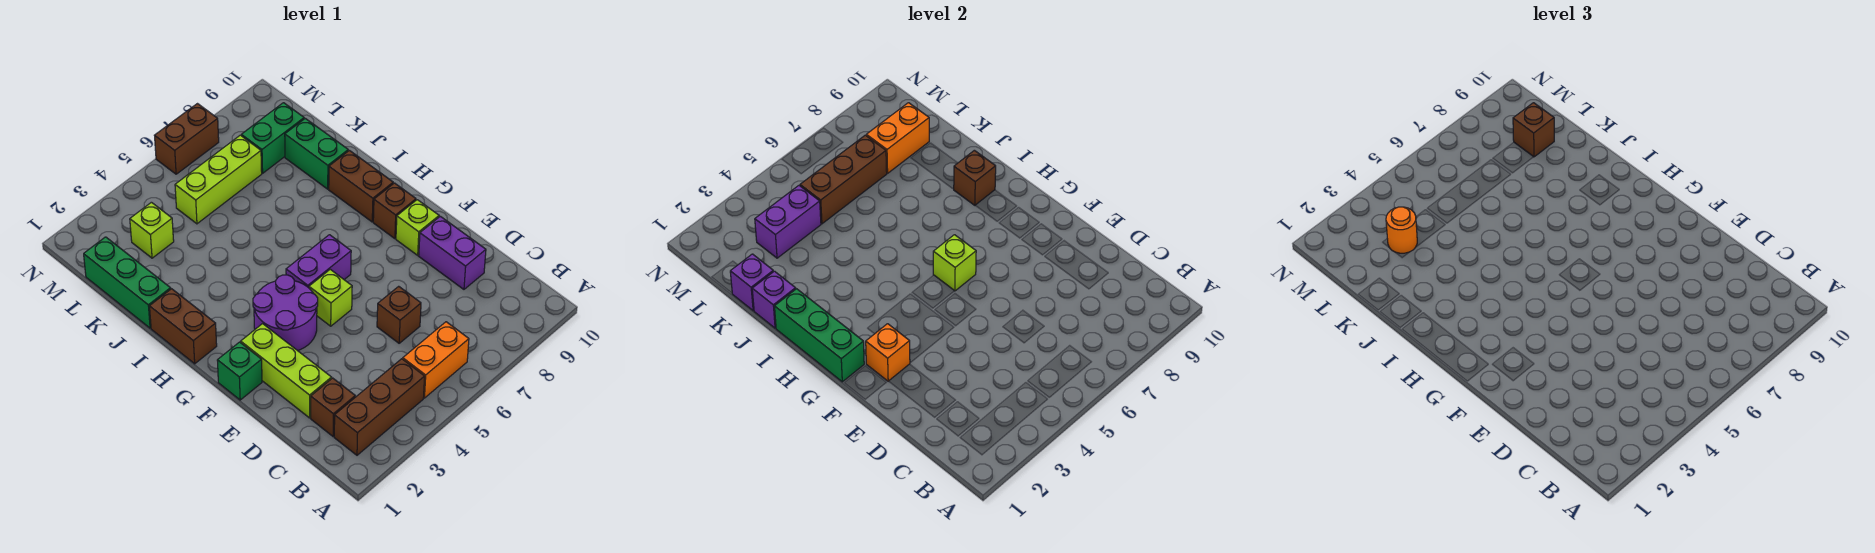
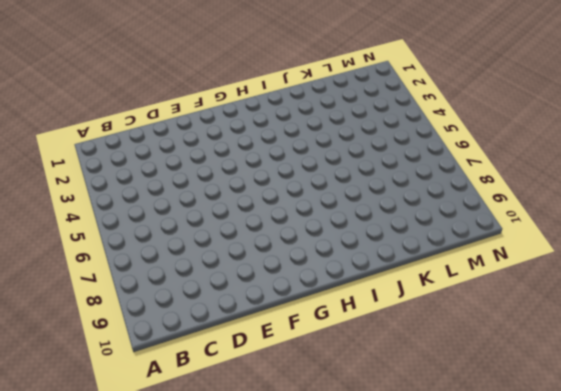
none -> brown 1x3 brick [334,359,425,455]
none -> orange 1x2 brick [403,322,469,398]
none -> brown 1x1 brick [311,378,355,436]
none -> lime 1x3 brick [241,324,332,418]

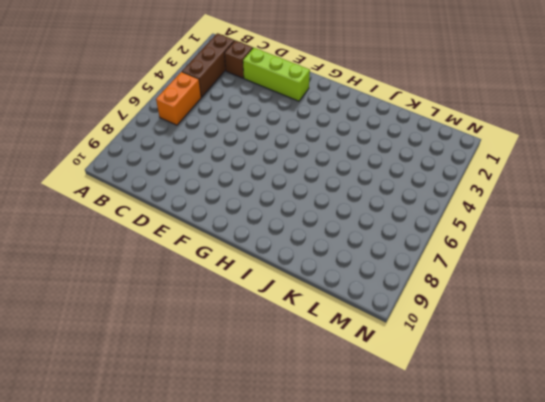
none -> brown 1x1 brick [377,286,421,343]
none -> purple 1x2 brick [419,216,486,289]
none -> green 1x1 brick [217,342,262,400]
none -> purple 2x2 round brick [253,275,318,351]

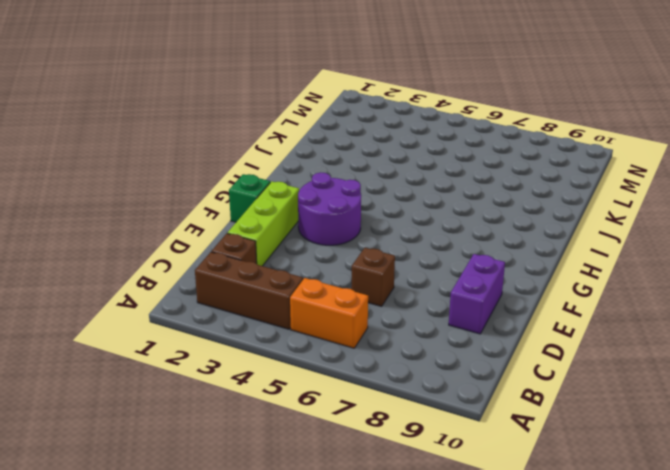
none -> lime 1x1 brick [309,269,352,326]
none -> lime 1x1 brick [396,200,439,255]
none -> purple 1x2 brick [286,235,351,288]
none -> brown 1x1 brick [373,183,416,239]

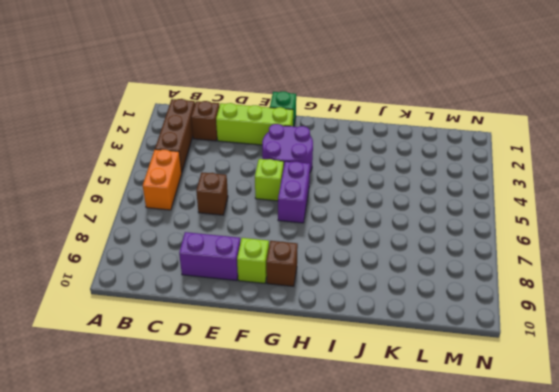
none -> brown 1x2 brick [150,289,217,364]
none -> brown 1x2 brick [329,150,393,222]
none -> green 1x3 brick [84,237,171,328]
none -> green 1x2 brick [285,118,348,189]

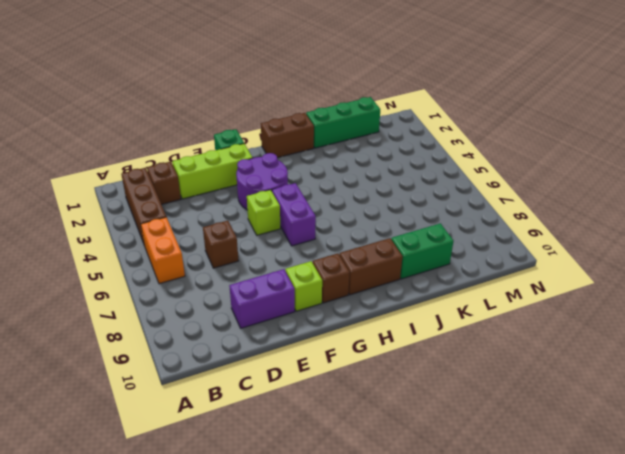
none -> lime 1x1 brick [130,202,174,258]
none -> lime 1x3 brick [175,135,262,224]
none -> green 1x2 brick [241,103,304,173]
none -> brown 1x2 brick [155,104,219,174]

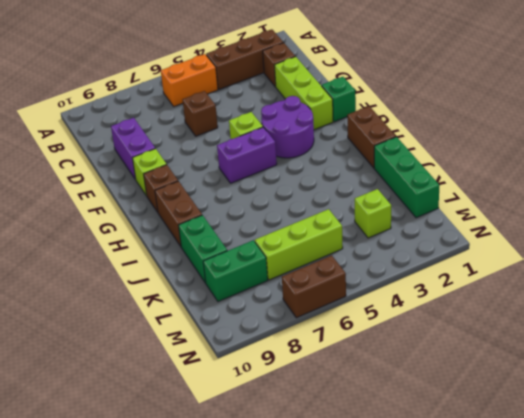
none -> orange 1x1 brick [866,324,910,381]
none -> green 1x3 brick [775,289,864,382]
none -> lime 1x1 brick [933,235,976,291]
none -> brown 1x1 brick [954,150,996,205]

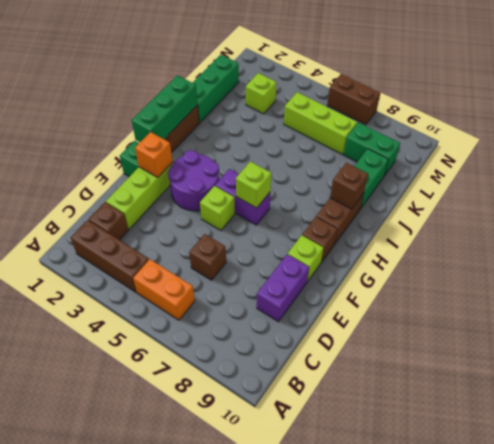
none -> purple 1x1 brick [752,271,796,328]
none -> purple 1x1 brick [730,254,773,311]
none -> purple 1x2 brick [755,186,821,258]
none -> brown 1x3 brick [800,135,887,224]

